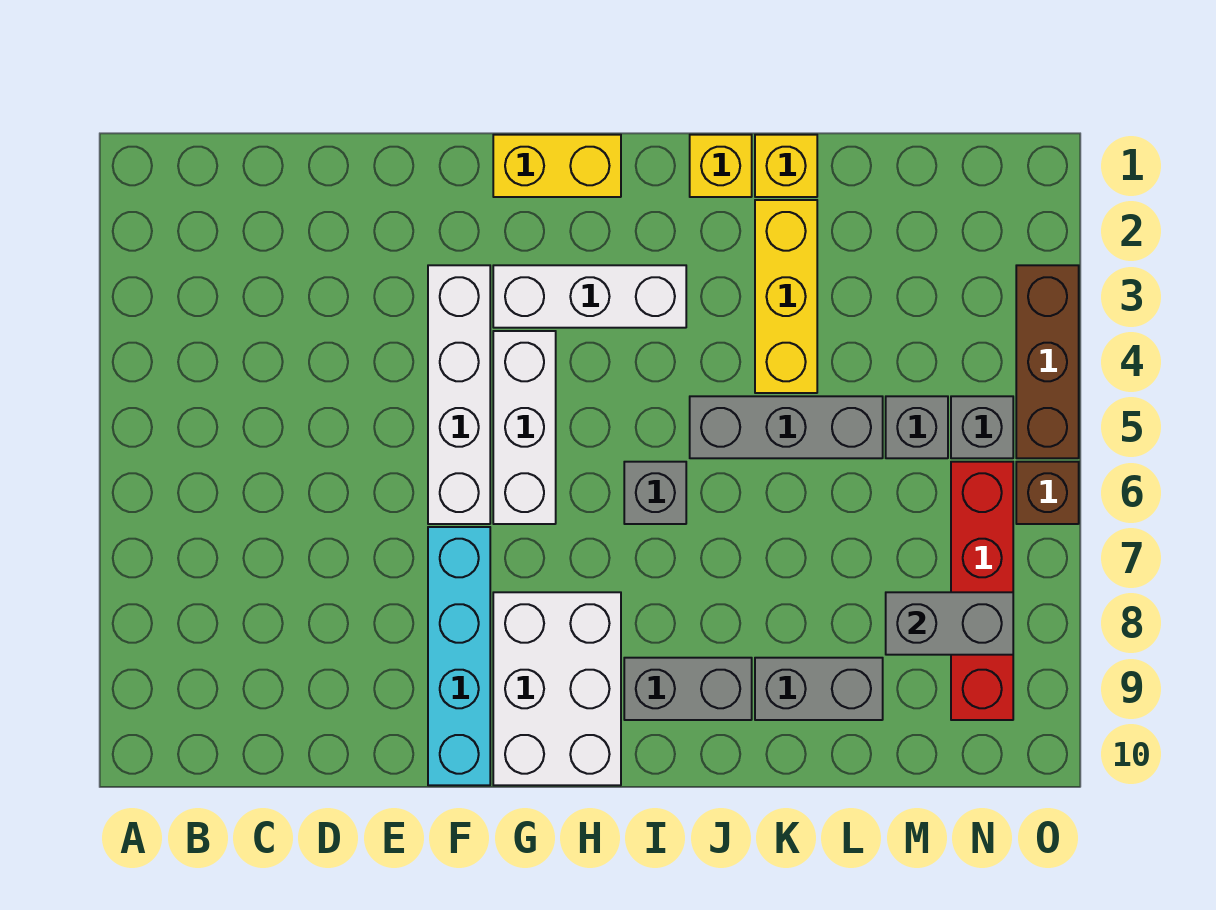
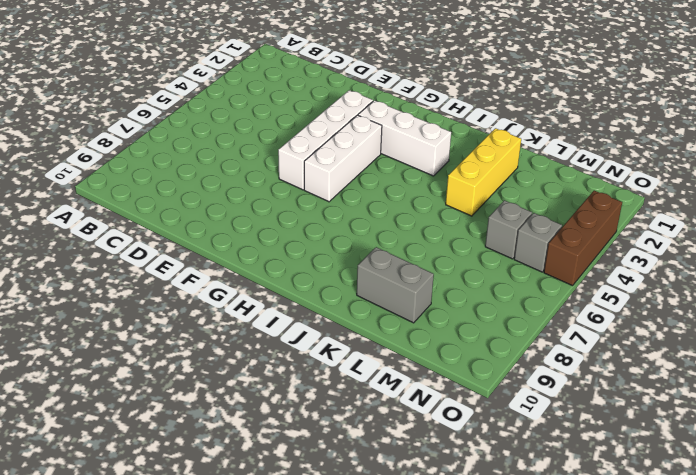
none -> cyan 1x4 brick [428,527,490,785]
none -> yellow 1x2 brick [493,135,621,197]
none -> white 2x3 brick [493,592,621,785]

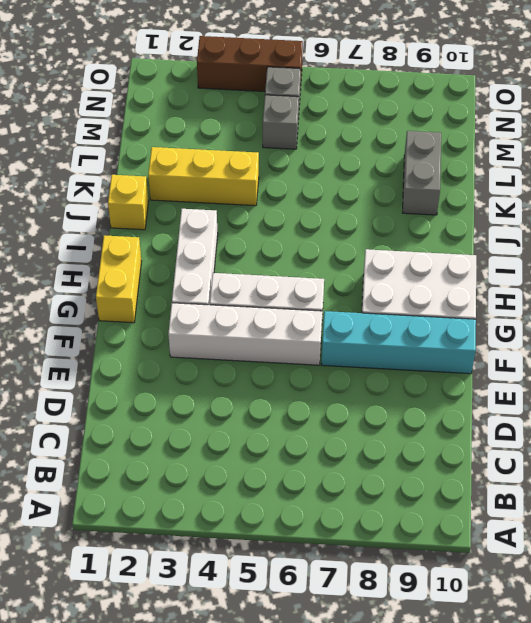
none -> grey 1x1 brick [624,462,686,524]
none -> grey 1x2 brick [624,658,752,720]
none -> grey 1x3 brick [690,396,883,458]

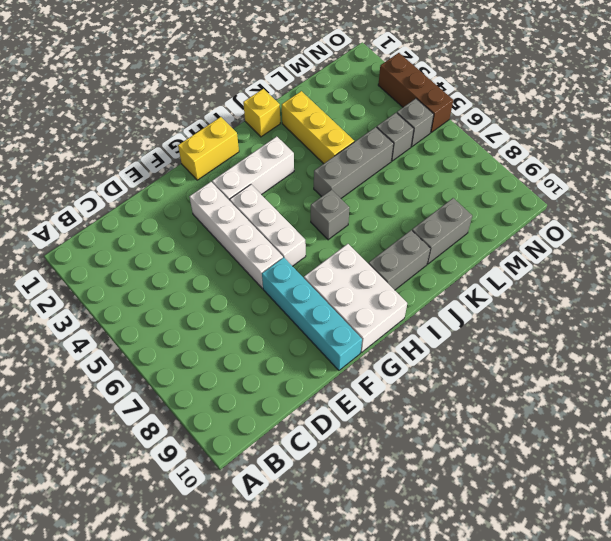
none -> yellow 1x1 brick [755,135,817,197]
none -> red 1x4 brick [951,462,1013,720]
none -> brown 1x1 brick [1016,462,1079,524]

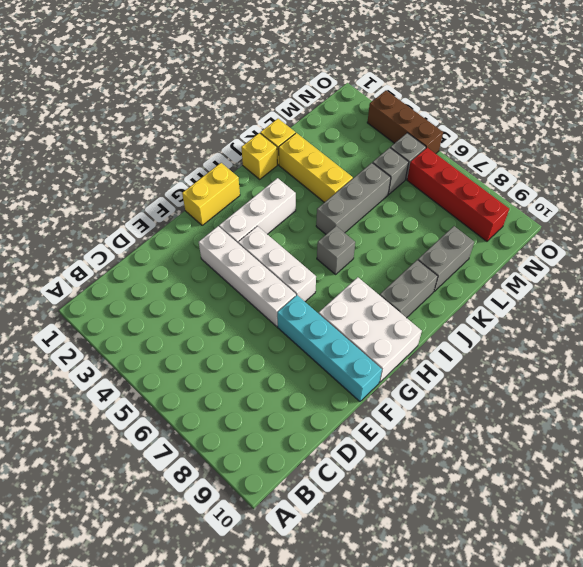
none -> brown 1x1 brick [1016,462,1079,524]
none -> grey 1x2 brick [886,592,1013,655]

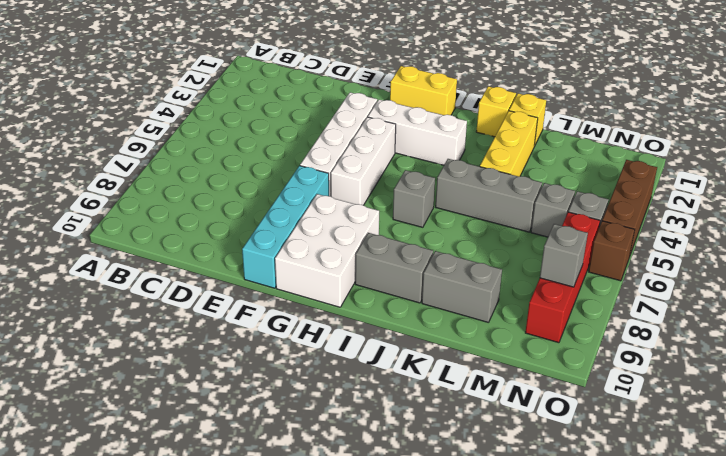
grey 1x1 brick [540,224,588,287] -> grey 1x2 brick [886,592,1013,655]

